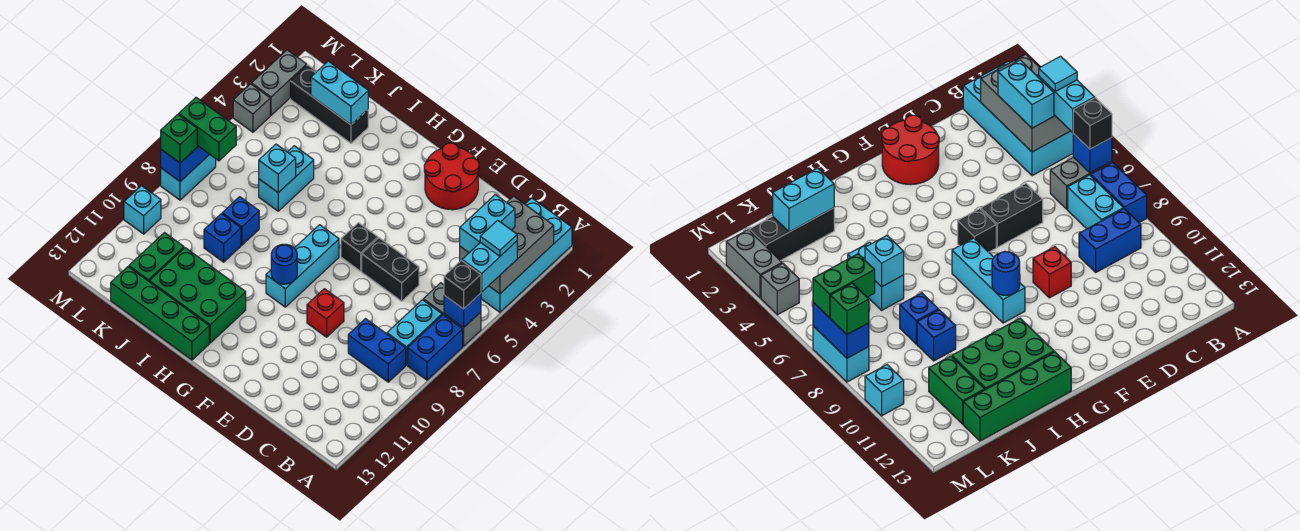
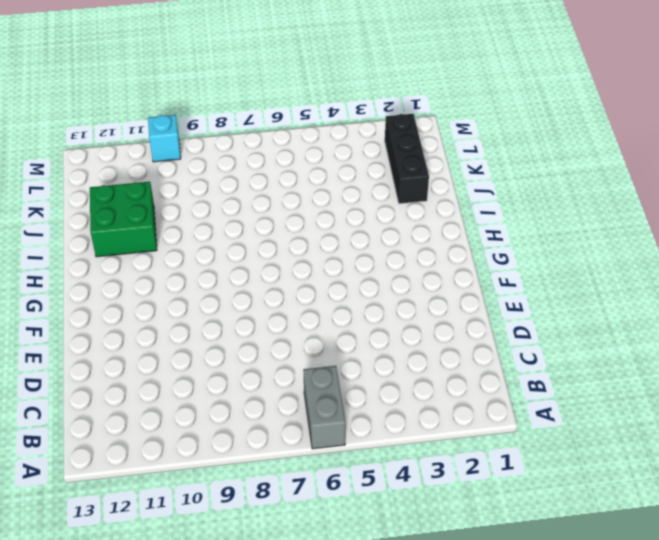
green 2x2 brick [90,182,157,257] -> green 2x3 brick [149,248,246,343]
none -> cyan 2x4 brick [481,198,572,312]
none -> blue 1x2 brick [408,315,463,380]
none -> cyan 1x2 brick [387,300,442,365]
none -> blue 1x2 brick [348,319,406,382]

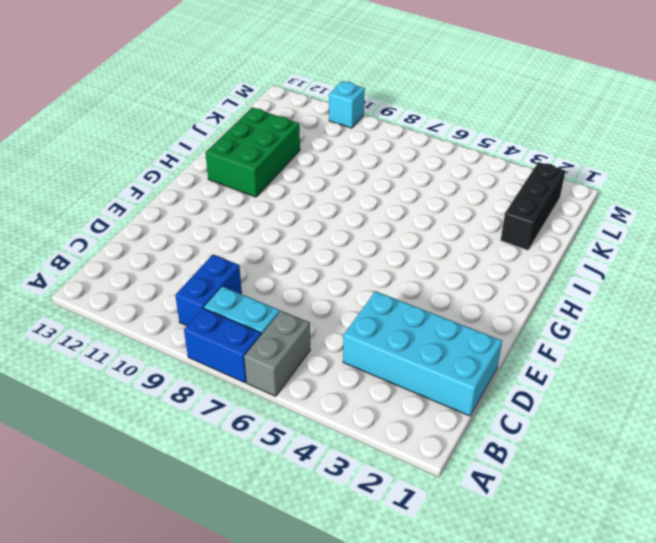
cyan 2x4 brick [343,291,502,416] -> cyan 2x4 brick moved to [481,198,572,312]
none -> black 1x2 brick [362,238,419,301]
none -> red 2x2 round brick [424,143,479,210]
none -> red 1x1 brick [307,289,344,337]
none -> black 1x1 brick [341,223,378,271]

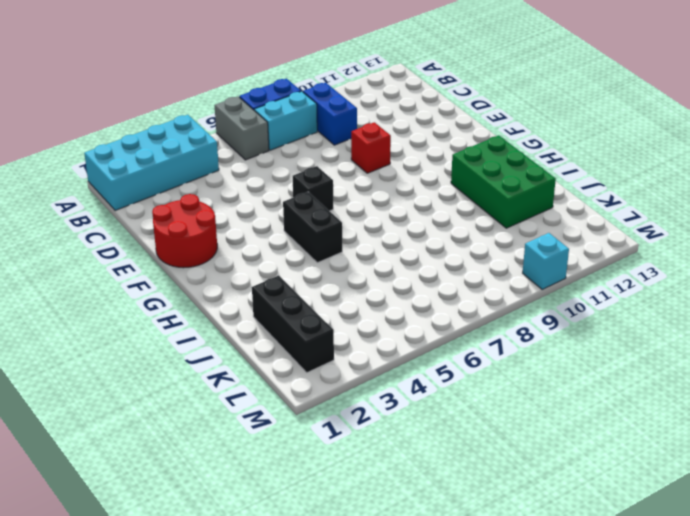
black 1x2 brick [283,192,342,263] -> black 1x2 brick moved to [362,238,419,301]
none -> cyan 1x3 brick [266,225,339,307]
none -> green 1x4 brick [111,267,209,360]
none -> cyan 1x2 brick [259,146,314,211]
none -> blue 1x1 brick [222,197,259,245]

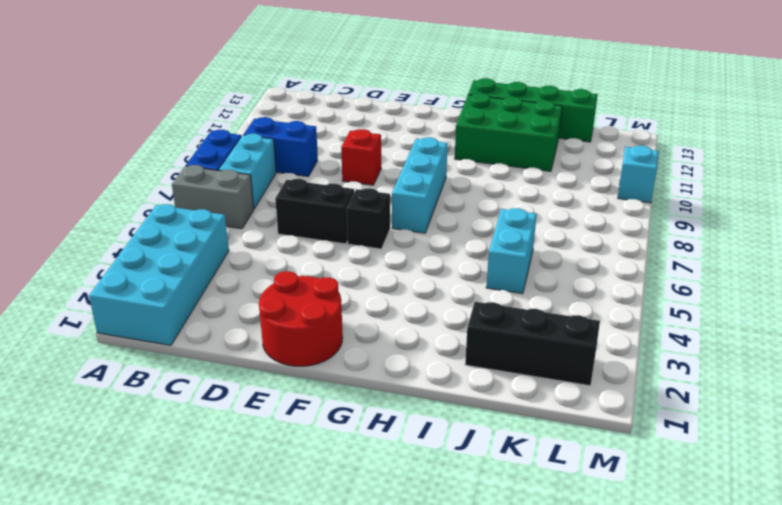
none -> blue 1x1 brick [222,197,259,245]
none -> blue 1x1 brick [204,214,241,262]
none -> green 1x2 brick [129,233,184,281]
none -> grey 1x2 brick [252,50,307,115]

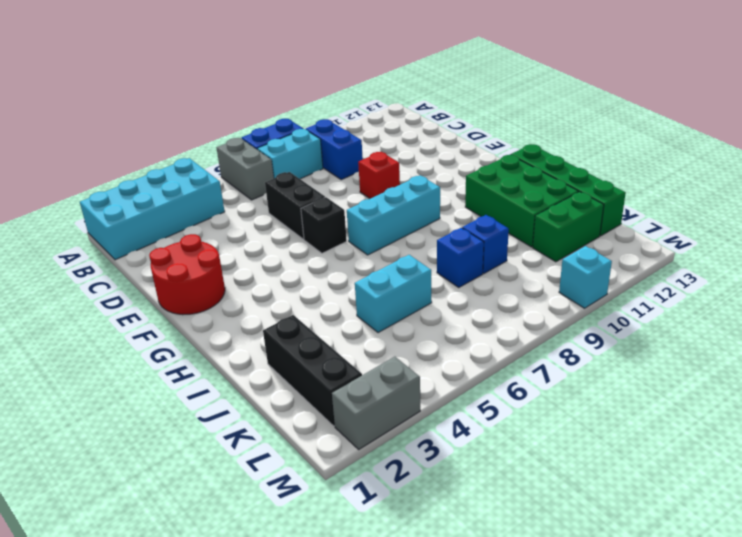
none -> grey 1x1 brick [233,84,270,132]
none -> cyan 1x2 brick [161,155,216,200]
none -> grey 2x3 brick [460,196,554,294]
none -> blue 1x1 brick [444,293,481,328]

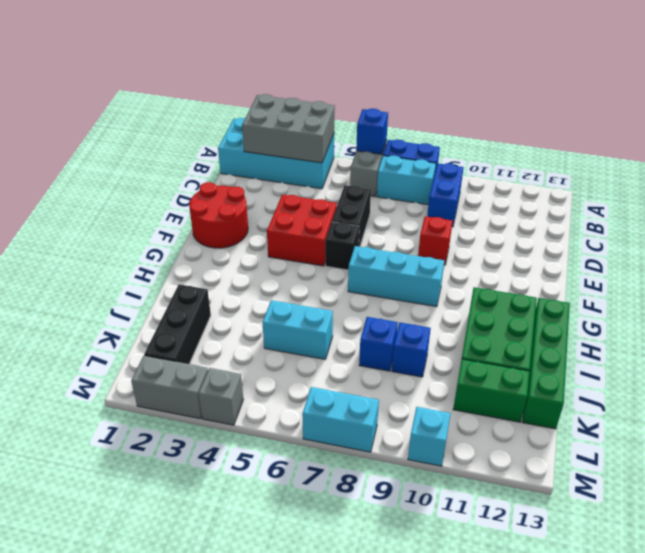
red 2x2 brick [267,195,337,266] -> none
none -> blue 1x1 round brick [271,244,297,284]
none -> cyan 1x2 brick [311,61,368,125]
none -> cyan 1x1 brick [259,144,296,193]
none -> blue 1x2 brick [161,146,209,181]

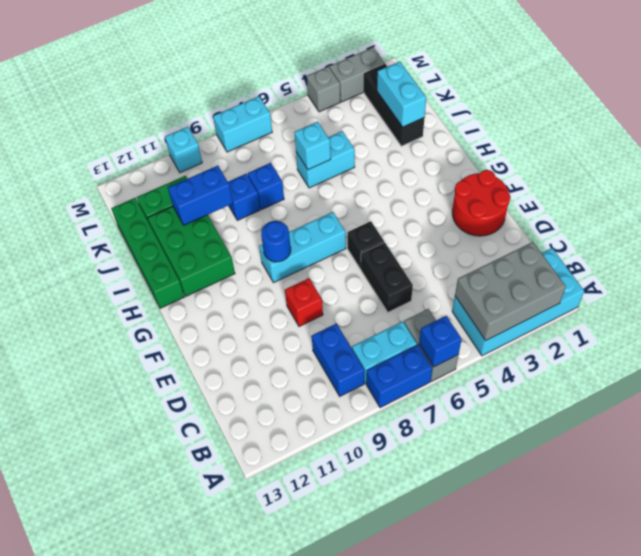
blue 1x2 brick [168,166,233,225] -> blue 1x2 brick moved to [161,146,209,181]
none -> cyan 1x2 brick [462,241,517,292]
none -> black 1x1 brick [444,260,481,309]
none -> cyan 1x2 brick [460,195,515,253]
none -> green 1x2 brick [179,98,236,161]

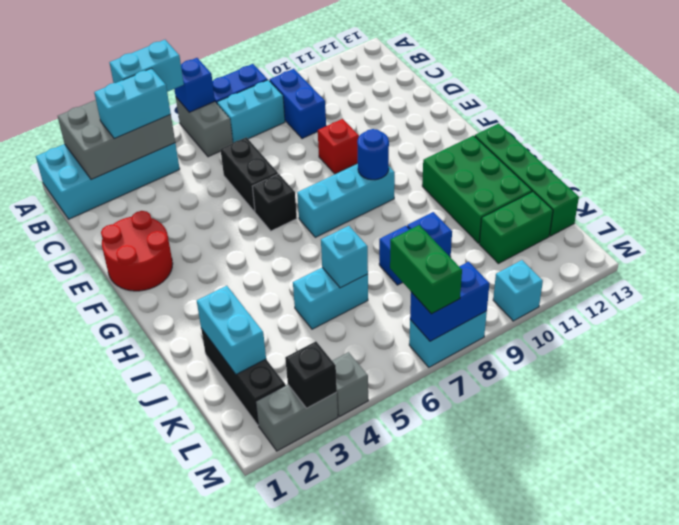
black 1x1 brick [285,341,337,408] -> black 1x1 brick moved to [444,260,481,309]
none -> green 1x1 brick [161,115,197,163]
none -> cyan 1x1 tile [480,220,517,256]

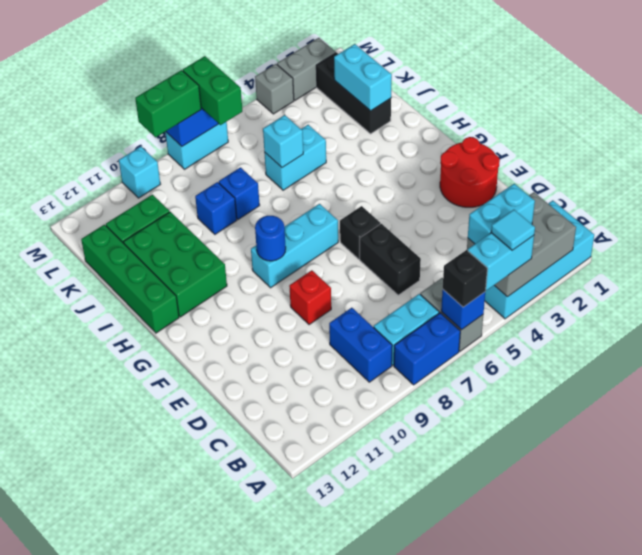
green 1x2 brick [135,70,201,137] -> green 1x1 brick [161,115,197,163]

